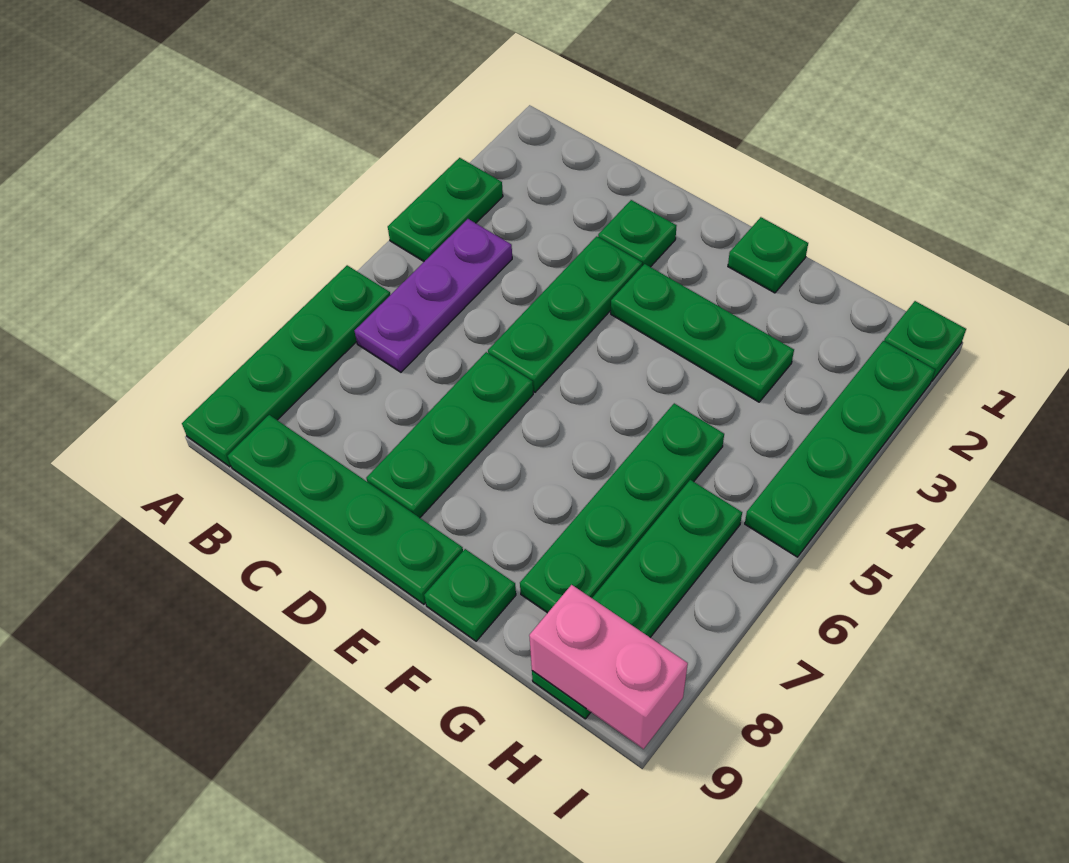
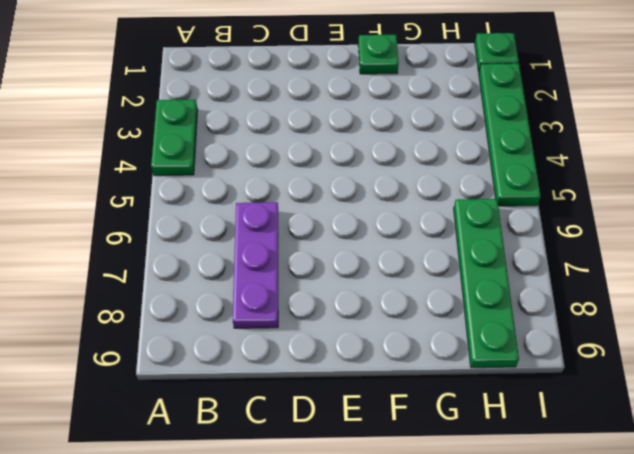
purple 1x3 plate [233,202,278,328] -> purple 1x3 plate moved to [354,219,512,372]
none -> green 1x4 plate [182,265,390,467]
none -> green 1x4 plate [228,415,463,604]
none -> green 1x1 plate [598,200,676,267]

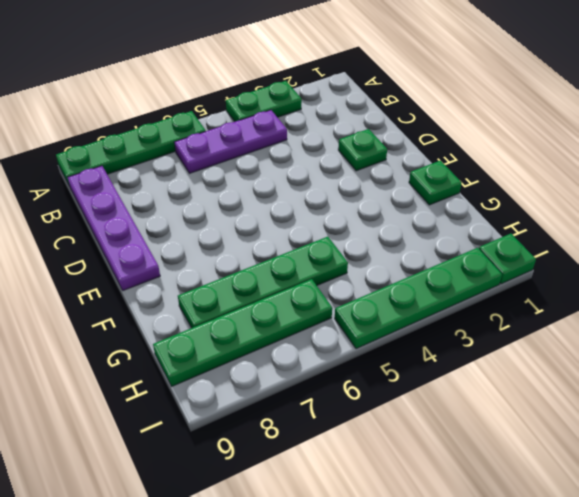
purple 1x4 plate [67,166,160,290] -> green 1x4 plate [228,415,463,604]
none -> green 1x3 plate [488,236,642,392]
none -> green 1x3 plate [366,352,533,518]
none -> green 1x3 plate [611,264,794,402]

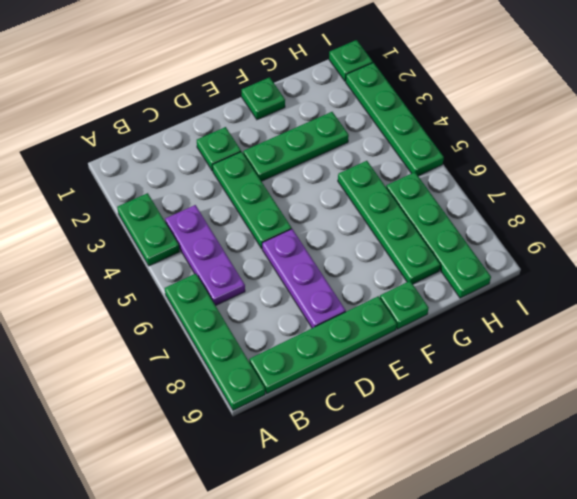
purple 1x3 plate [262,229,346,328] -> green 1x3 plate [366,352,533,518]
none -> pink 1x2 brick [529,585,688,749]

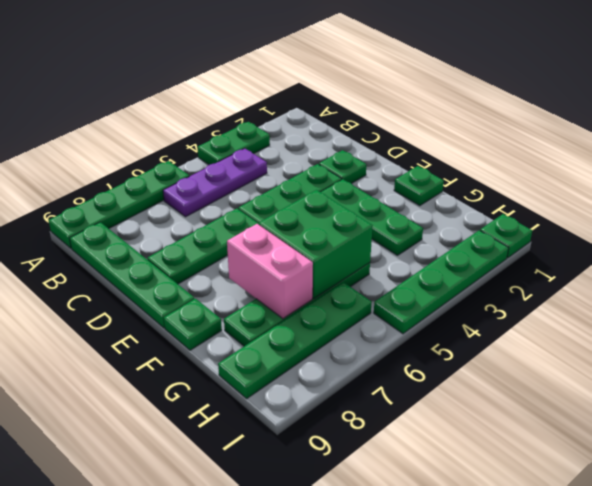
green 2x2 brick [259,190,373,299] -> none
pink 1x2 brick [227,224,313,319] -> pink 1x2 brick moved to [529,585,688,749]

